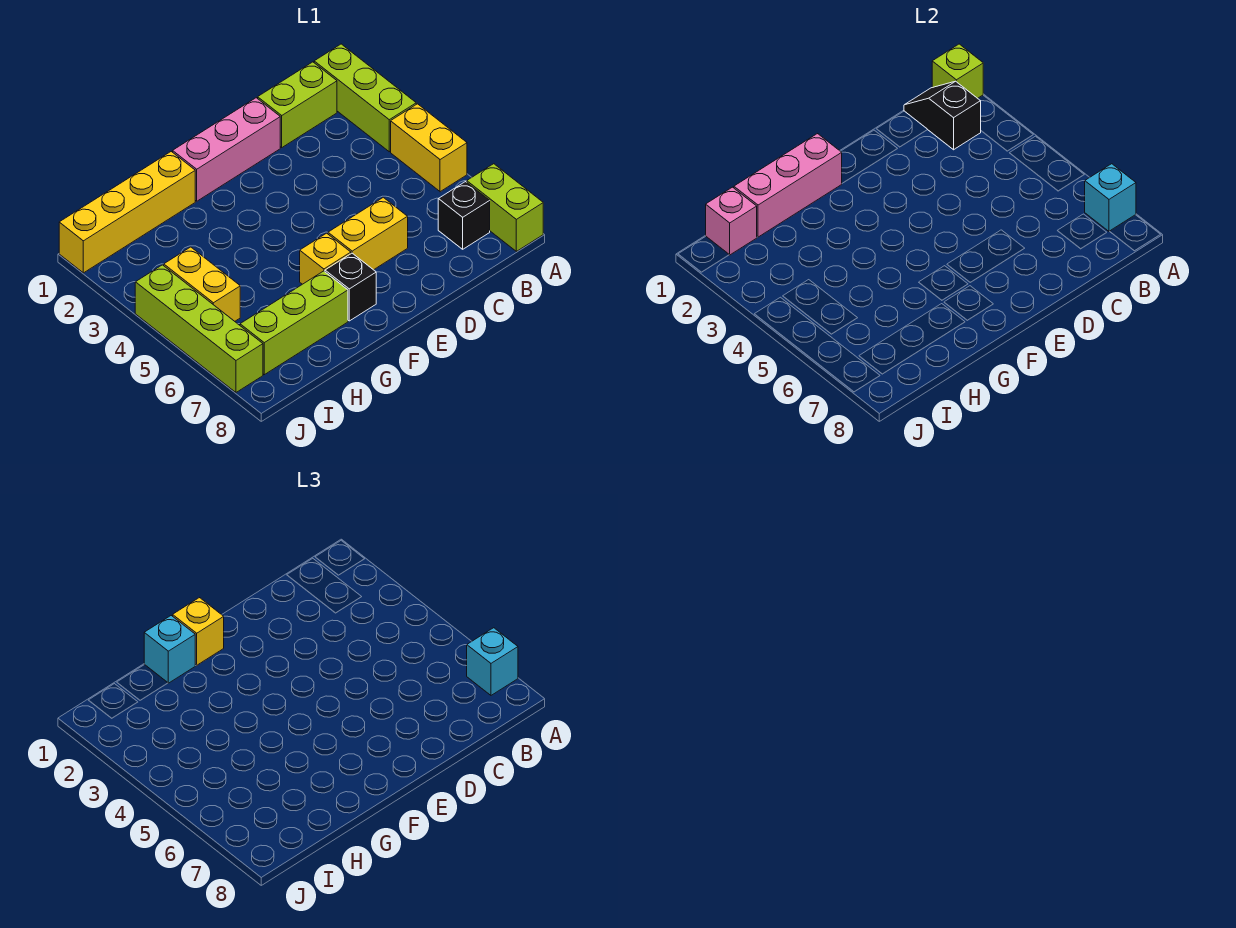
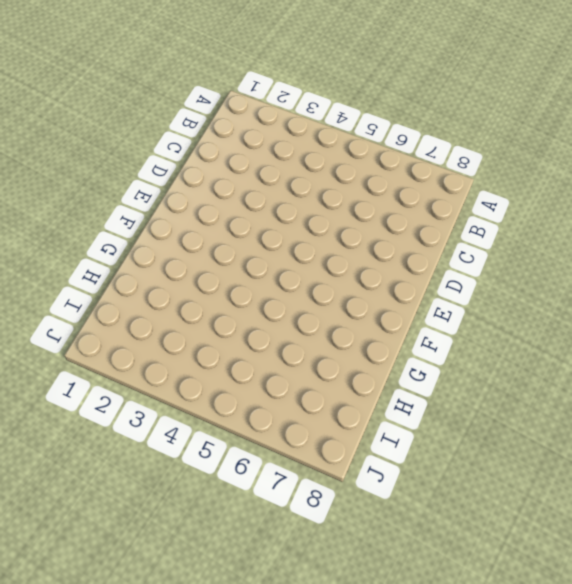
none -> lime 1x3 brick [314,44,416,152]
none -> yellow 1x2 brick [391,104,467,192]
none -> lime 1x2 brick [467,164,543,251]

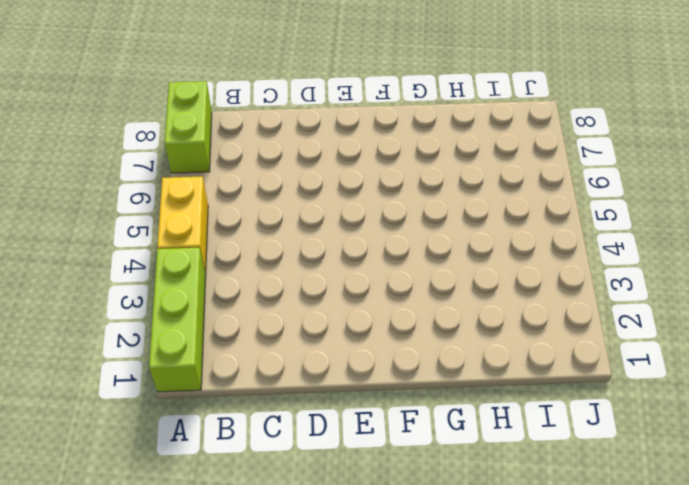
none -> lime 1x2 brick [258,62,337,147]
none -> black 1x1 brick [438,182,490,249]
none -> pink 1x3 brick [173,98,280,201]

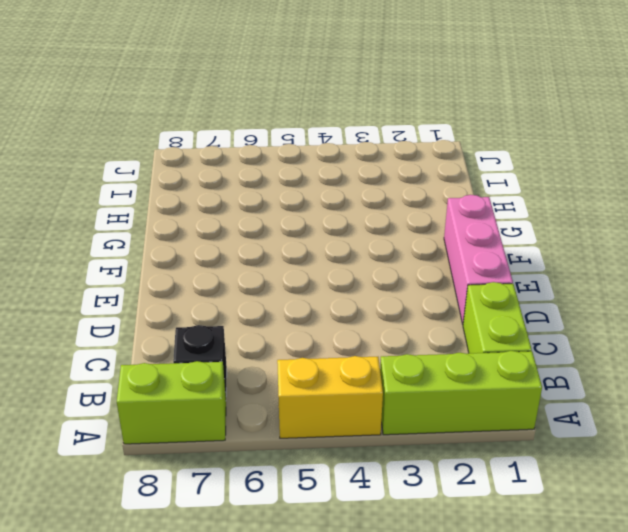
none -> yellow 1x2 brick [328,197,408,270]
none -> yellow 1x1 brick [300,233,351,284]
none -> black 1x1 brick [325,253,376,321]

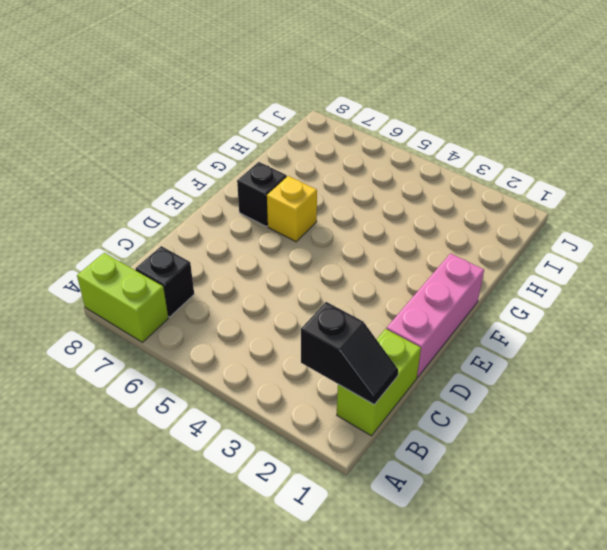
none -> lime 1x3 brick [314,44,416,152]
none -> yellow 1x2 brick [391,104,467,192]
none -> yellow 1x2 brick [328,197,408,270]

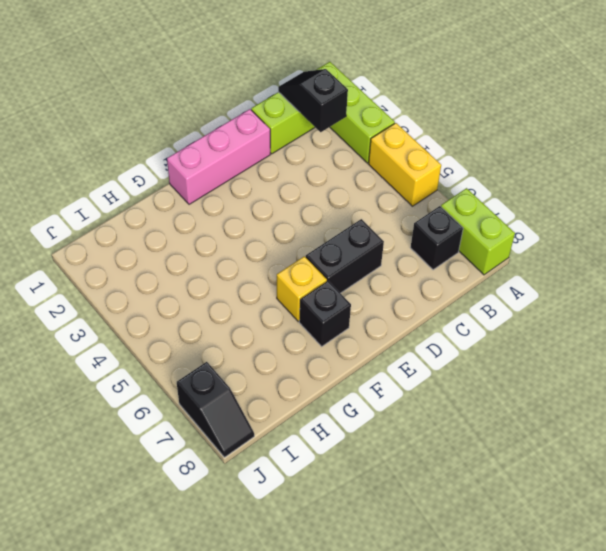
black 1x2 brick [306,219,384,293] -> yellow 1x2 brick [328,197,408,270]
black 1x2 slope [177,362,254,457] -> lime 1x4 brick [135,265,263,392]
none -> yellow 1x4 brick [59,152,195,273]
none -> lime 1x3 brick [240,271,348,375]
none -> yellow 1x2 brick [164,247,240,321]

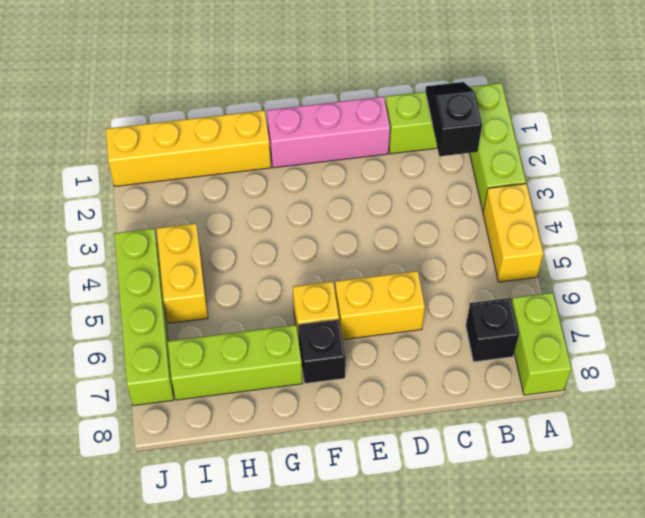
none -> lime 1x1 brick [932,44,983,98]
none -> cyan 1x1 brick [1085,164,1136,231]
none -> pink 1x3 brick [734,134,842,237]

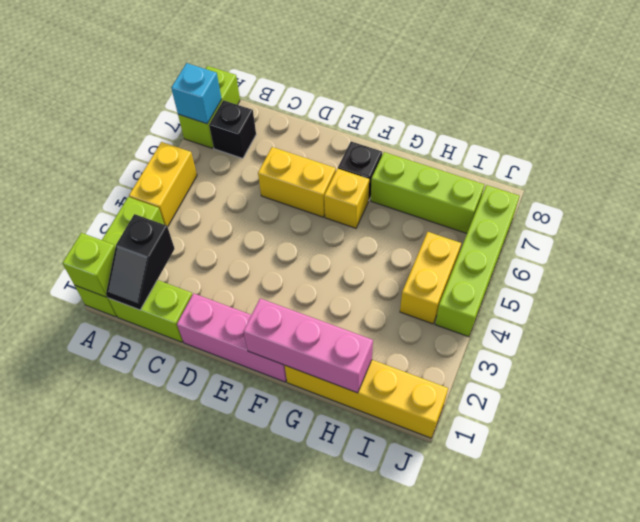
none -> pink 1x1 brick [706,187,757,255]
none -> cyan 1x1 brick [467,628,518,695]
none -> yellow 1x1 brick [173,598,224,665]

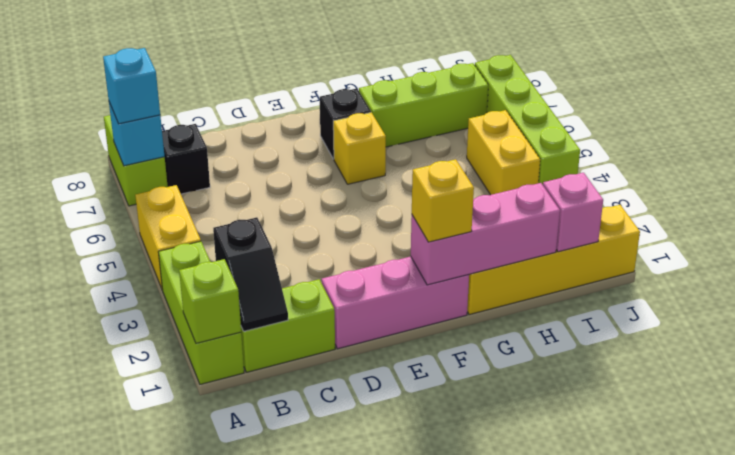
none -> yellow 1x2 brick [328,197,408,270]
none -> cyan 1x1 brick [144,616,196,683]

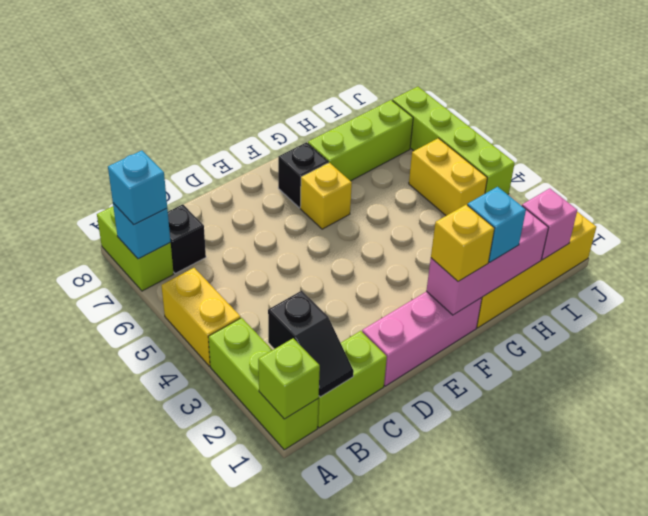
none -> yellow 1x2 brick [328,197,408,270]

